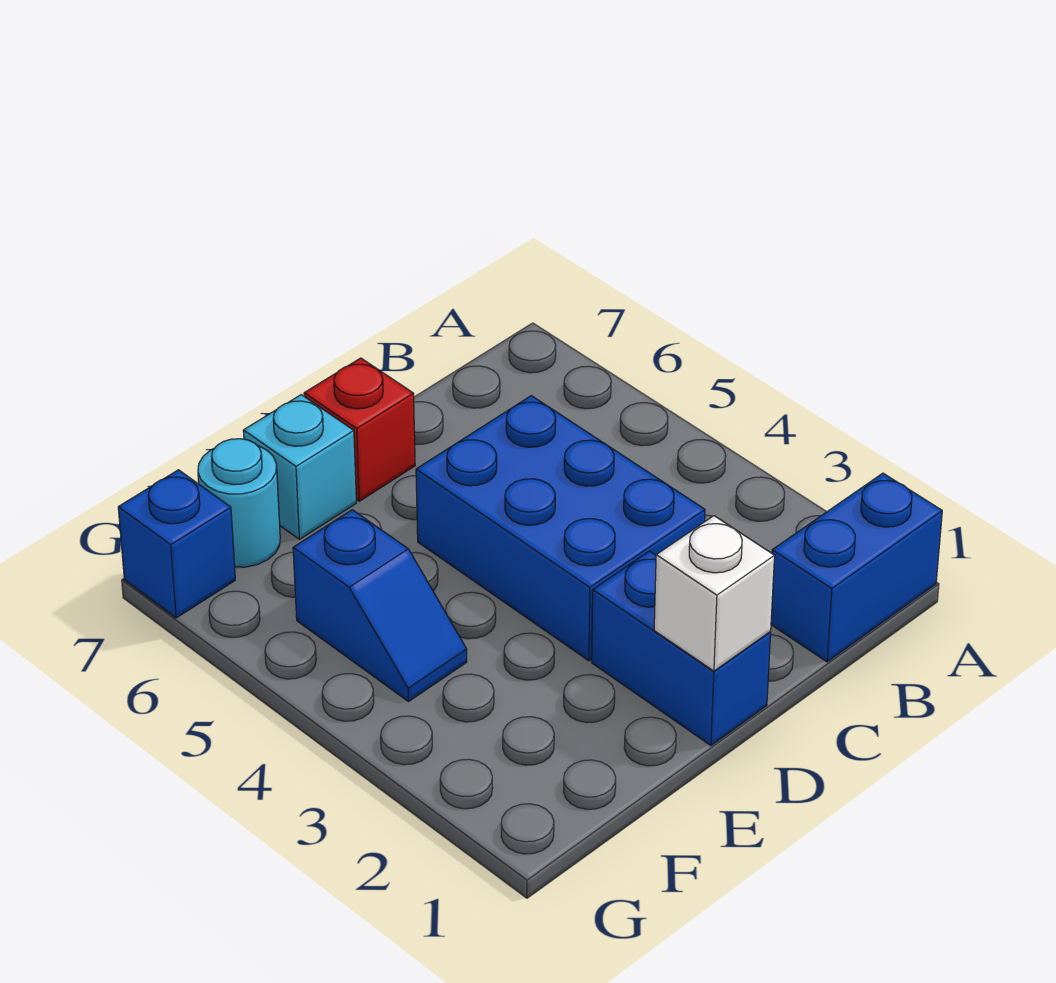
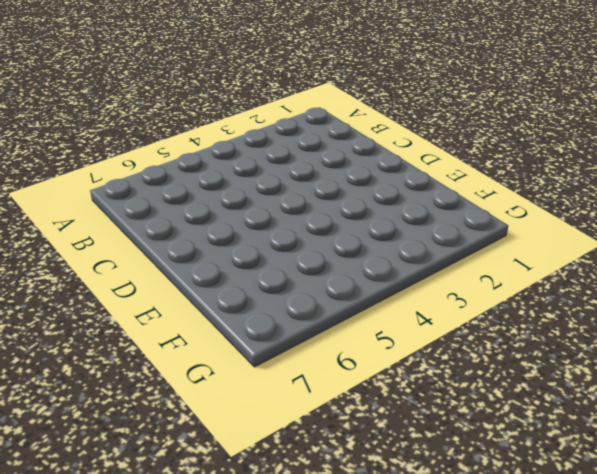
none -> blue 1x2 brick [771,473,942,662]
none -> blue 2x3 brick [416,396,705,661]

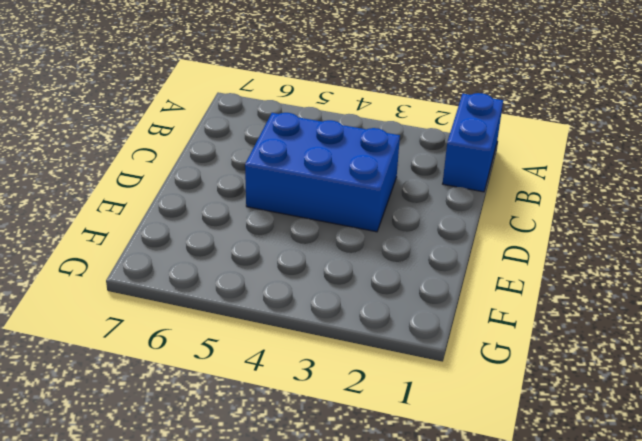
none -> blue 1x2 brick [592,551,771,746]
none -> red 1x1 brick [304,358,415,501]

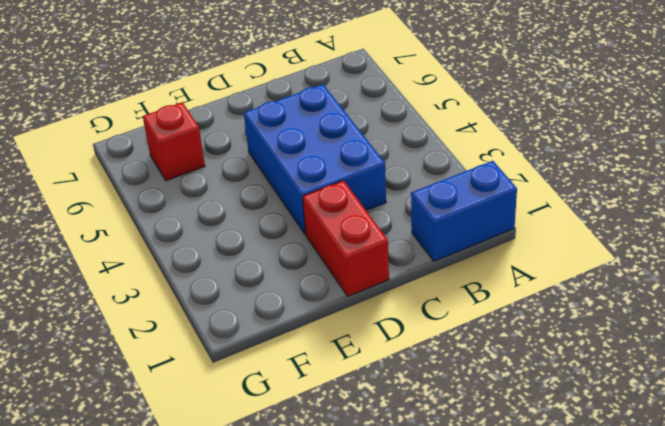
red 1x2 brick [303,181,389,296] -> blue 1x2 brick [592,551,771,746]
red 1x1 brick [143,102,205,181] -> red 1x1 brick moved to [304,358,415,501]
none -> cyan 1x1 brick [243,395,356,539]
none -> blue 1x2 slope [293,510,467,701]

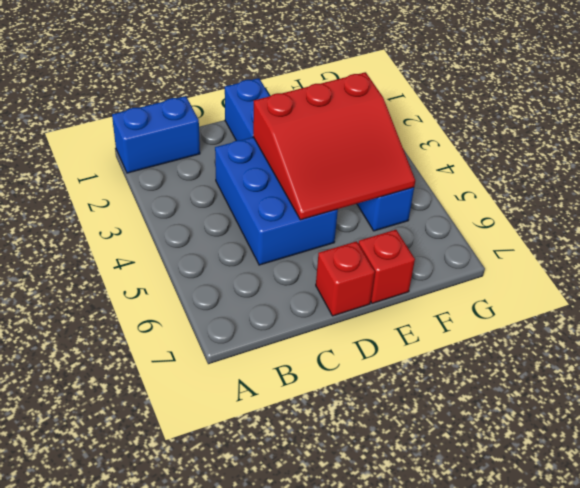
red 3x3 slope [253,72,415,220] -> none
red 1x1 brick [358,230,415,303] -> cyan 1x1 brick [243,395,356,539]
none -> cyan 1x1 round brick [198,439,280,567]
none -> blue 1x1 brick [118,470,235,618]

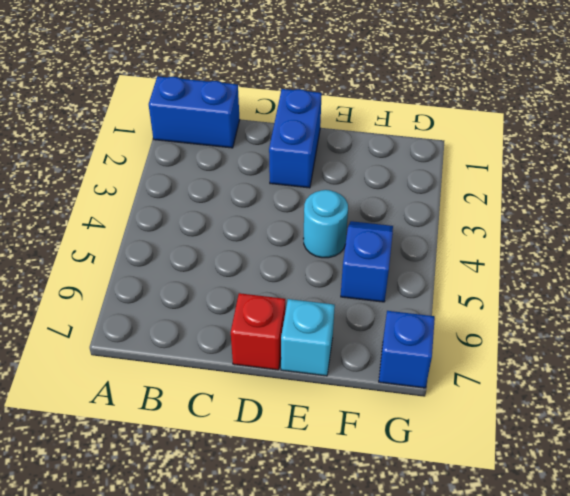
cyan 1x1 round brick [303,190,348,258] -> cyan 1x1 round brick moved to [198,439,280,567]
none -> blue 2x3 brick [416,396,705,661]
none -> white 1x1 brick [654,516,775,671]

